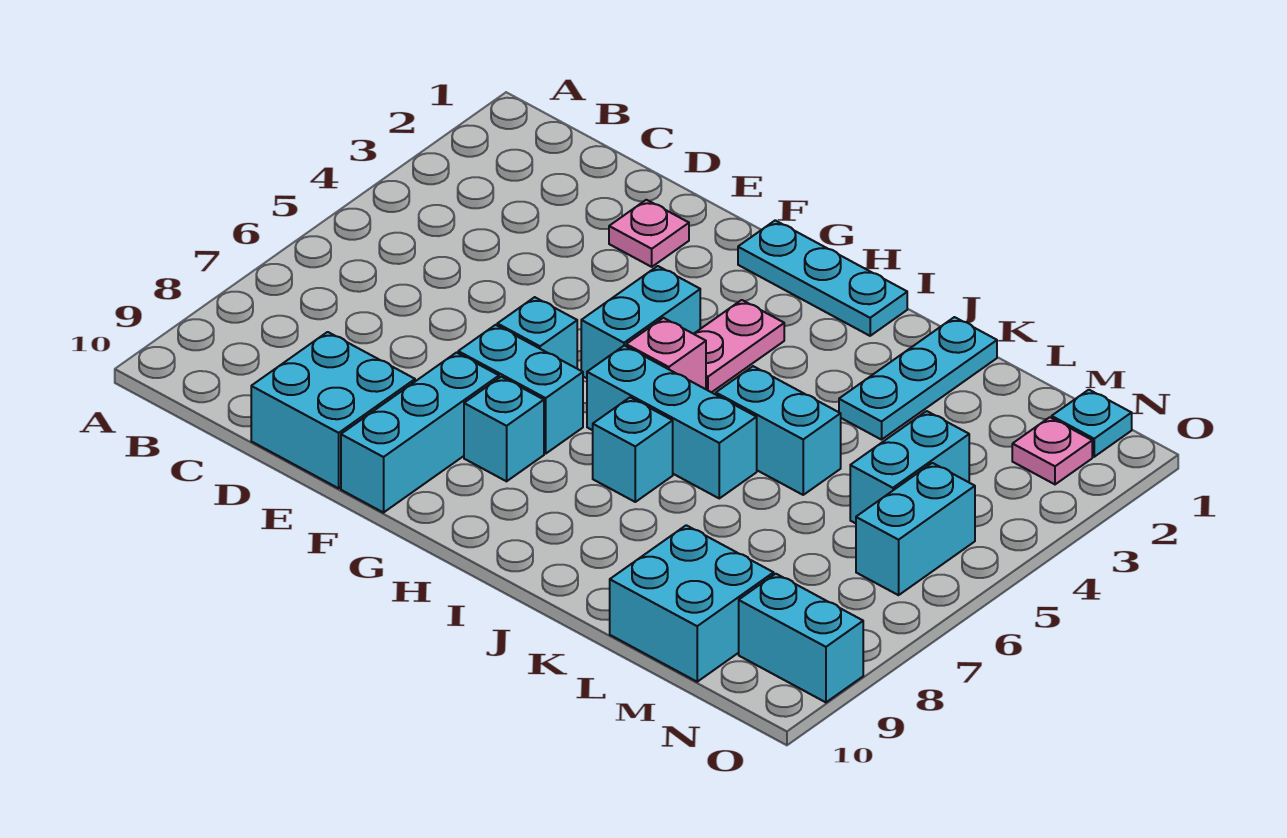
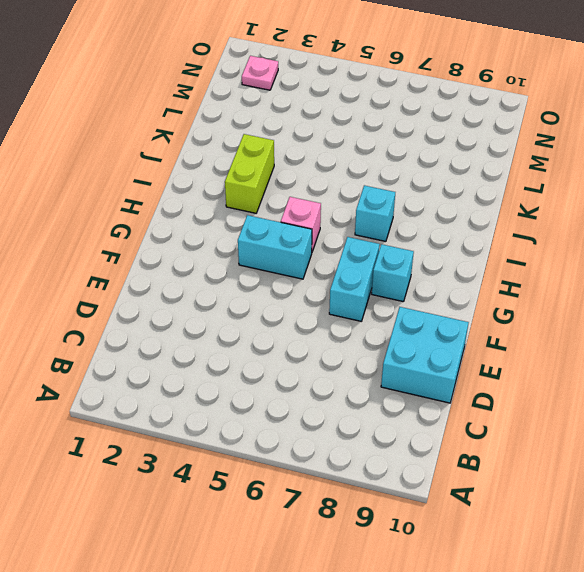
lime 1x2 brick [225,134,274,213] -> none
none -> pink 1x1 plate [609,200,689,267]
none -> cyan 1x1 brick [497,297,577,368]
none -> cyan 1x3 brick [341,353,499,513]

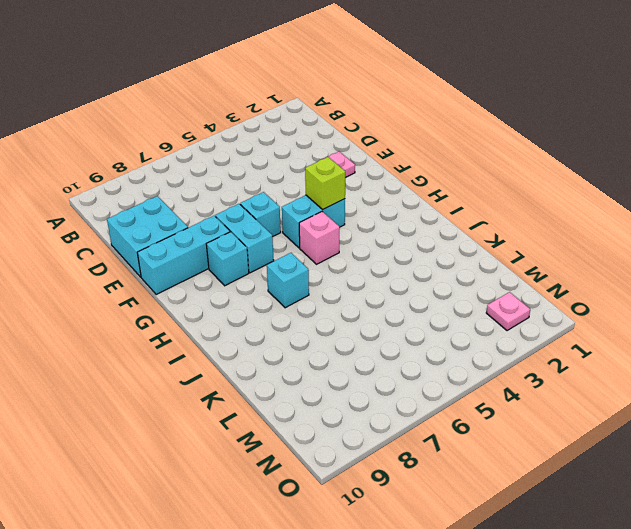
lime 1x1 brick [305,157,345,210] -> none
none -> cyan 1x3 plate [738,220,907,336]
none -> pink 1x2 plate [694,300,784,392]
none -> cyan 1x3 brick [587,346,757,498]

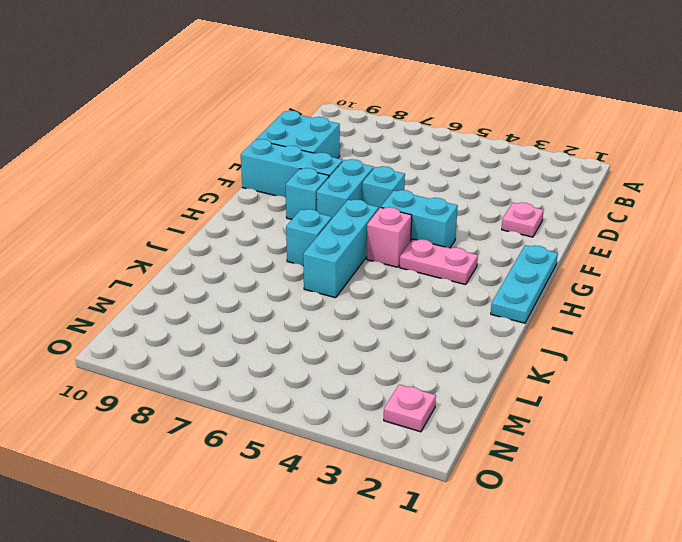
none -> cyan 1x2 brick [716,366,841,495]
none -> cyan 1x3 plate [839,317,997,440]
none -> cyan 2x2 brick [610,525,774,682]

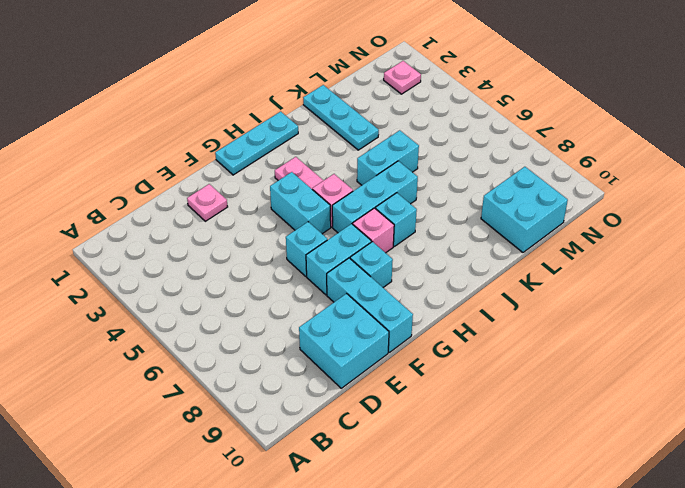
pink 1x1 brick [353,208,394,253] -> none
none -> cyan 1x2 brick [850,411,969,523]
none -> cyan 1x1 plate [1052,390,1132,457]
none -> cyan 1x2 brick [856,463,975,595]

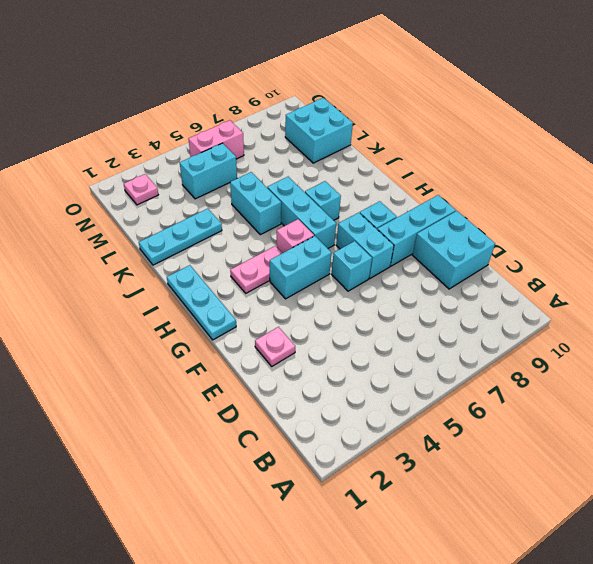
pink 1x2 brick [189,120,244,159] -> cyan 1x2 brick [856,463,975,595]
none -> cyan 1x1 plate [1052,390,1132,457]
none -> cyan 1x2 brick [739,574,863,702]

